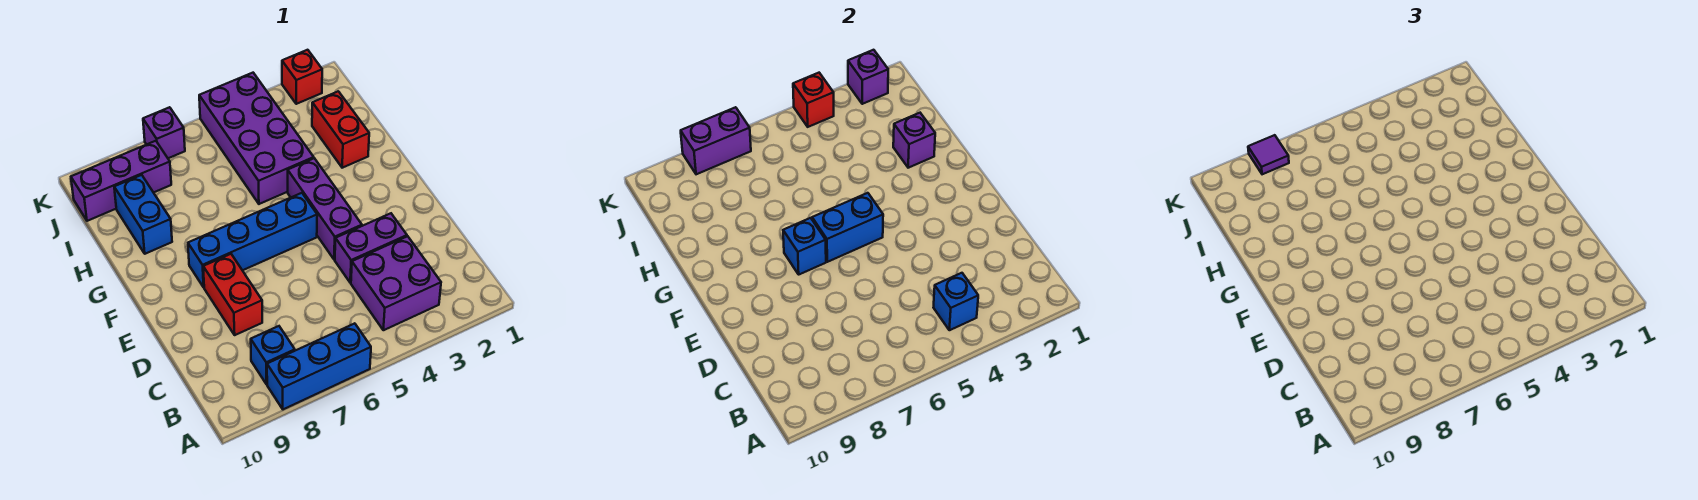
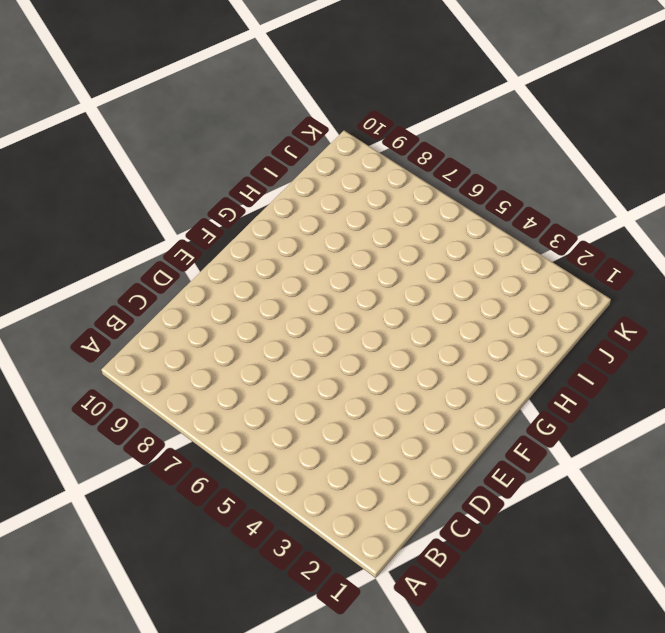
none -> blue 1x3 brick [267,323,371,409]
none -> purple 2x2 brick [351,236,441,330]
none -> blue 1x1 brick [251,326,295,384]

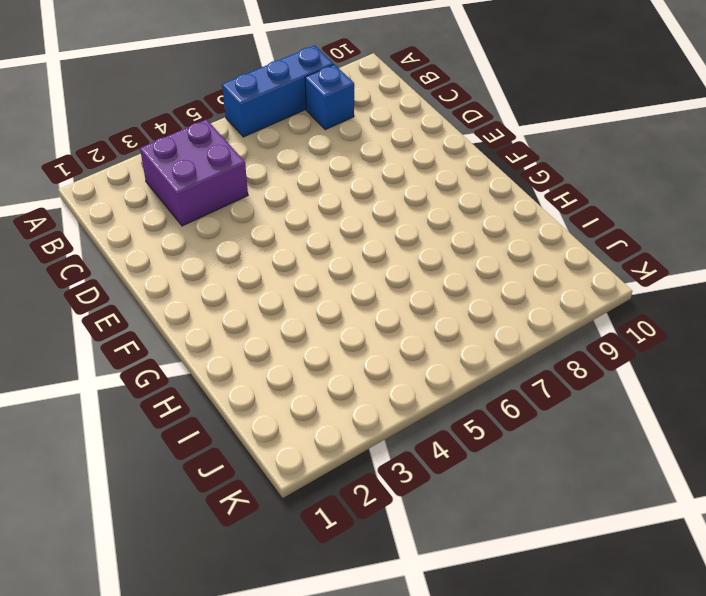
none -> purple 1x2 brick [335,213,407,283]
none -> red 1x2 brick [203,254,262,335]
none -> purple 1x3 brick [288,158,362,260]

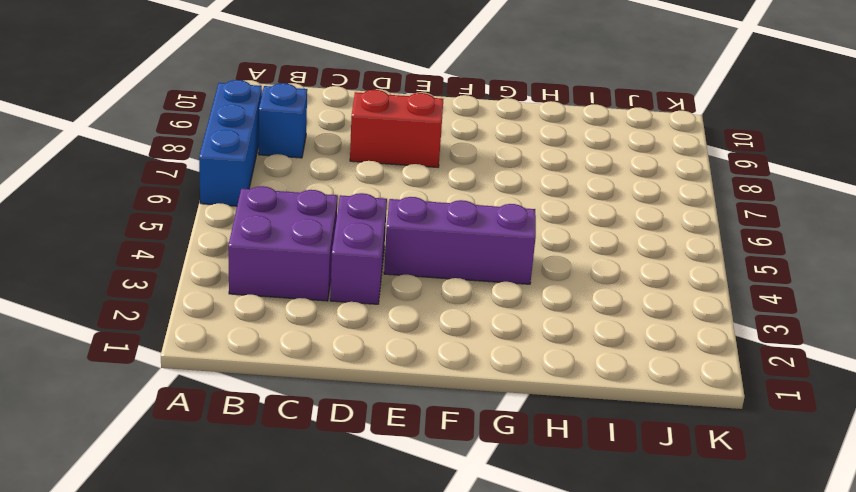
none -> blue 1x4 brick [188,193,317,287]
none -> red 1x2 brick [312,91,369,168]
none -> purple 2x4 brick [199,73,314,204]

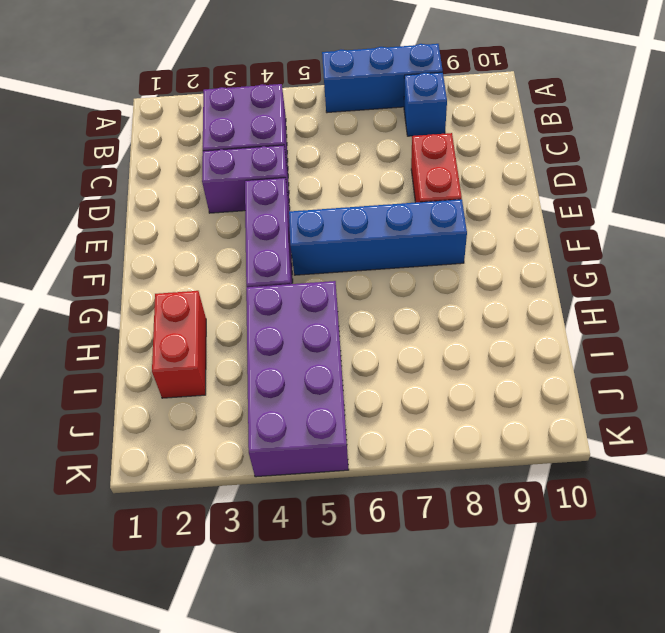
none -> blue 1x2 brick [114,175,172,254]
none -> purple 1x3 brick [71,141,171,221]
none -> red 1x1 brick [282,50,322,104]

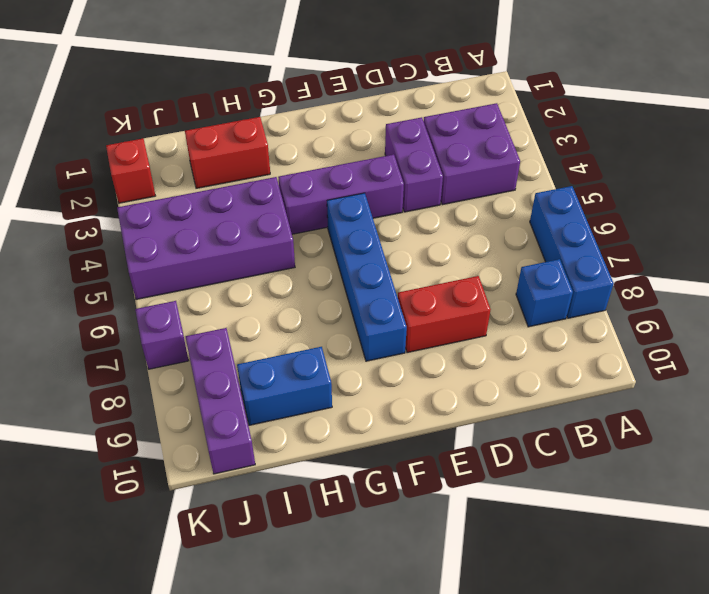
none -> blue 1x1 brick [934,273,978,330]
none -> blue 1x2 brick [812,193,883,262]
none -> blue 1x1 brick [783,218,826,274]

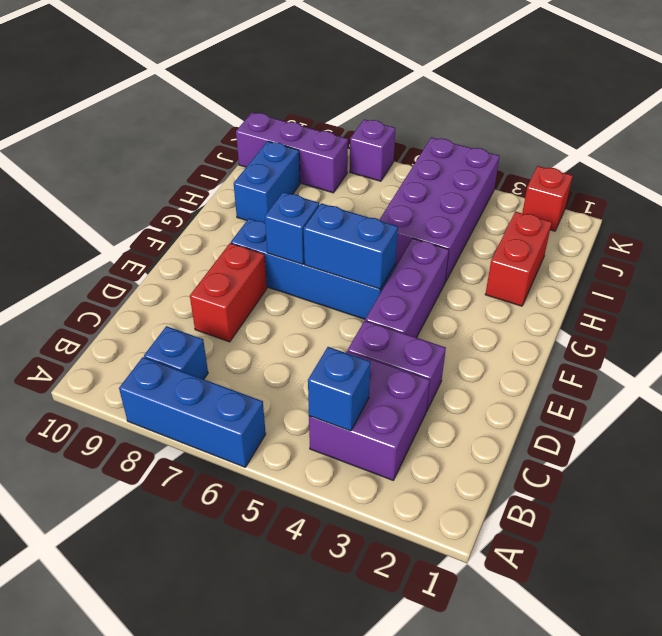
none -> purple 1x1 brick [893,113,935,168]
none -> purple 1x1 brick [848,50,888,104]
none -> red 1x1 brick [793,73,834,127]

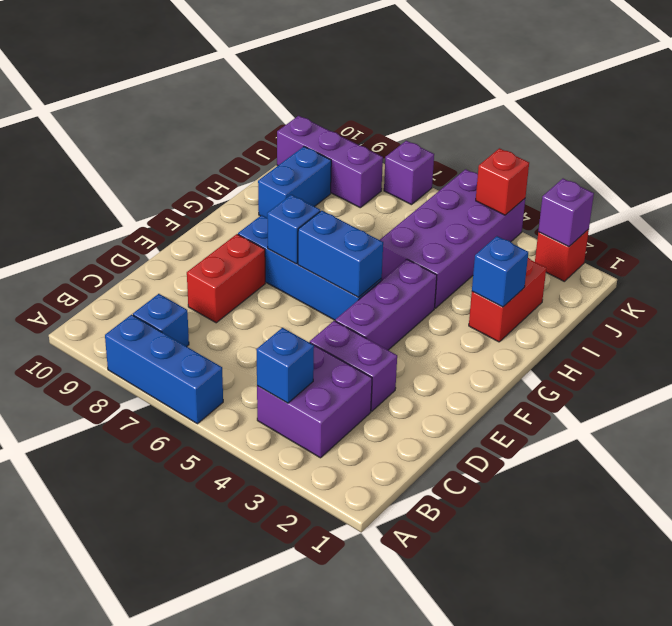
blue 1x1 brick [472,236,528,307] -> purple 1x1 brick [893,113,935,168]
none -> purple 1x2 brick [681,107,751,174]
none -> purple 1x1 tile [1248,135,1289,174]

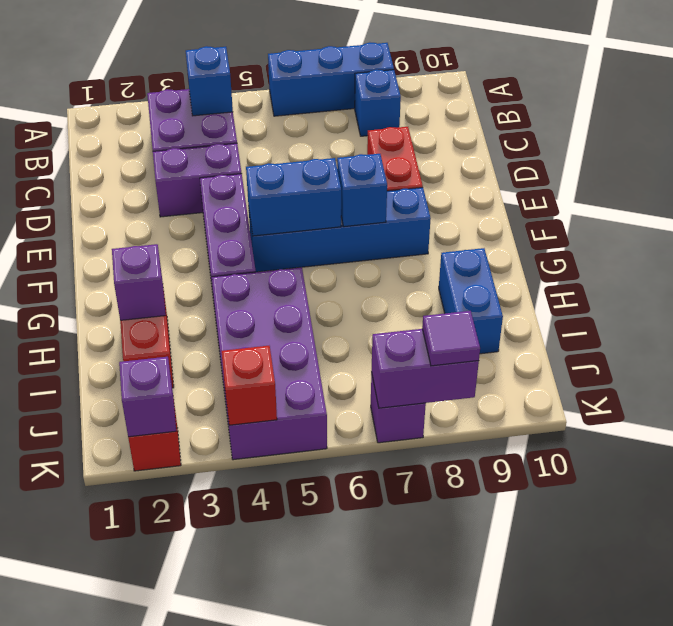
none -> purple 1x3 brick [71,141,171,221]

